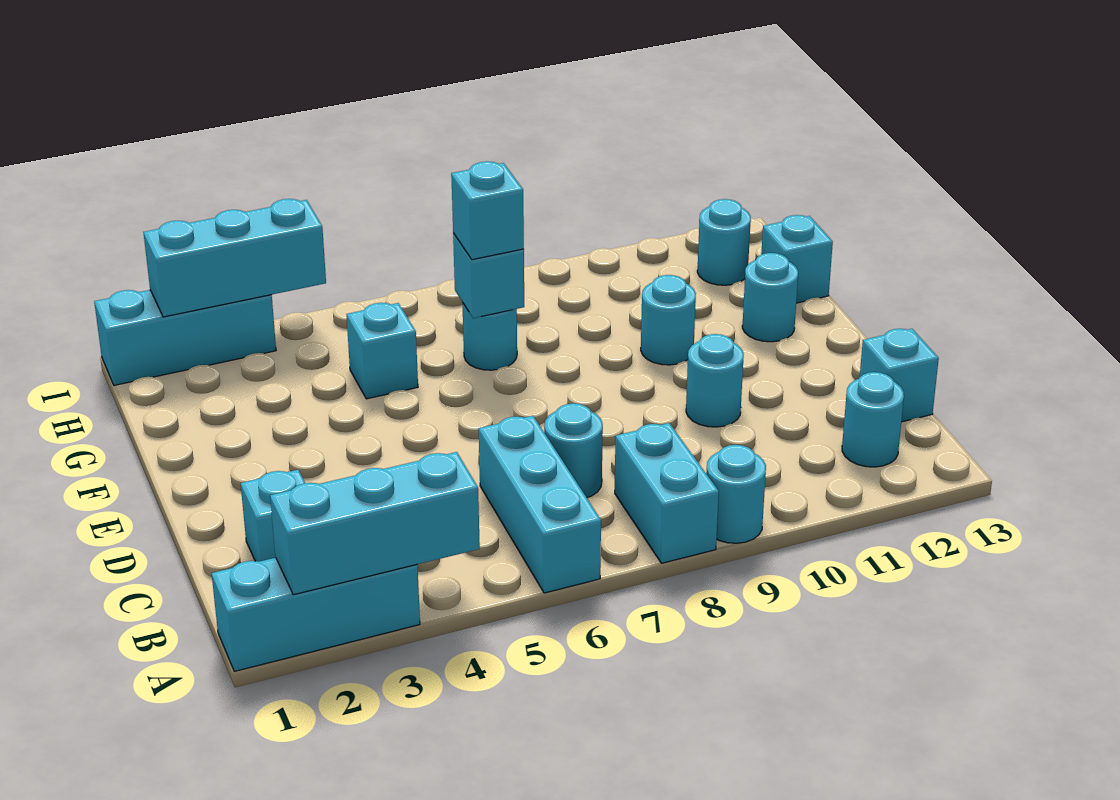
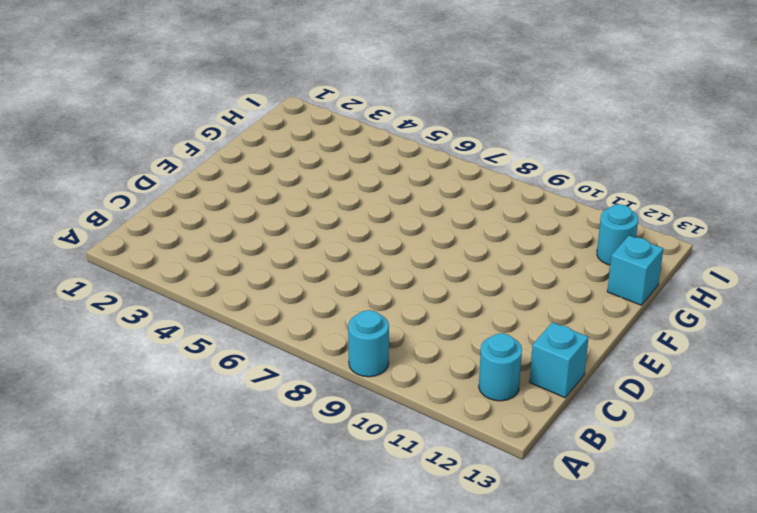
none -> cyan 1x3 brick [212,558,420,671]
none -> cyan 1x3 brick [479,416,601,593]
none -> cyan 1x2 brick [615,423,719,563]

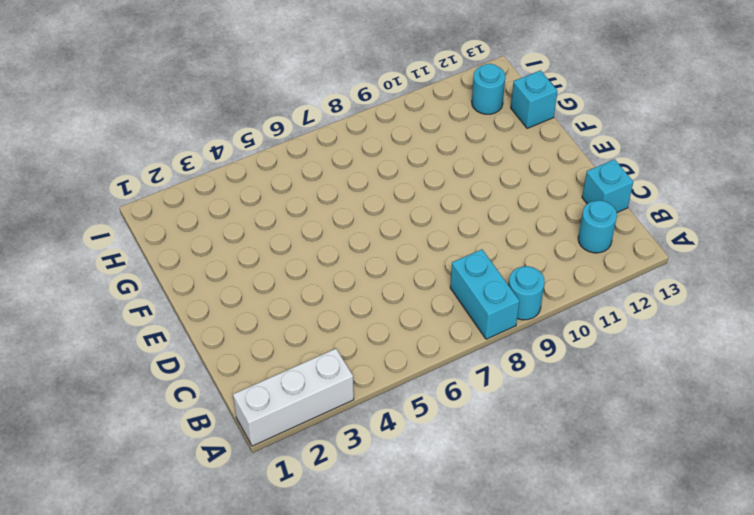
white 1x3 brick [233,349,354,446] -> cyan 1x3 brick [212,558,420,671]
none -> cyan 1x3 brick [479,416,601,593]
none -> cyan 1x1 brick [241,470,305,562]
none -> cyan 1x1 round brick [544,403,603,498]

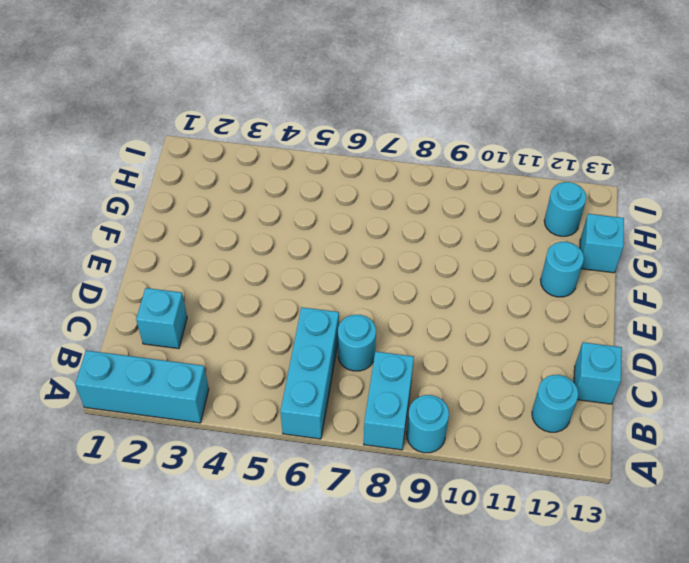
none -> cyan 1x1 round brick [686,334,744,427]
none -> cyan 1x1 round brick [641,275,696,365]
none -> cyan 1x1 brick [347,303,418,399]

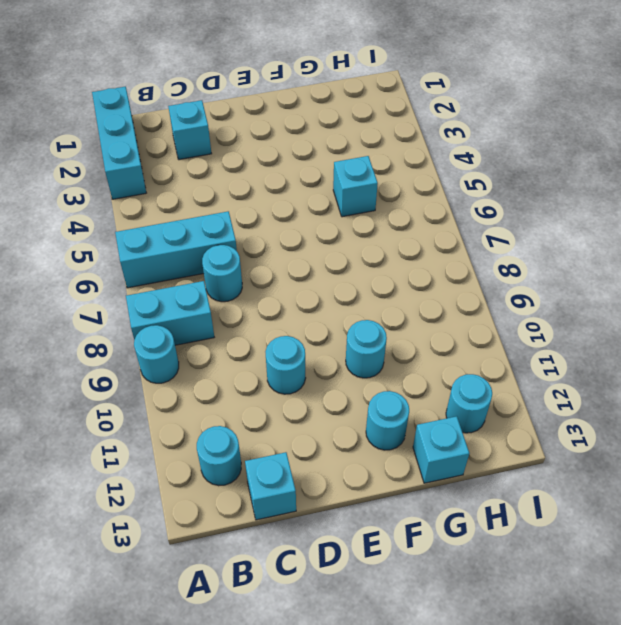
none -> cyan 1x1 round brick [462,302,517,370]
none -> cyan 1x3 brick [94,290,276,385]
none -> cyan 1x3 brick [270,452,480,595]

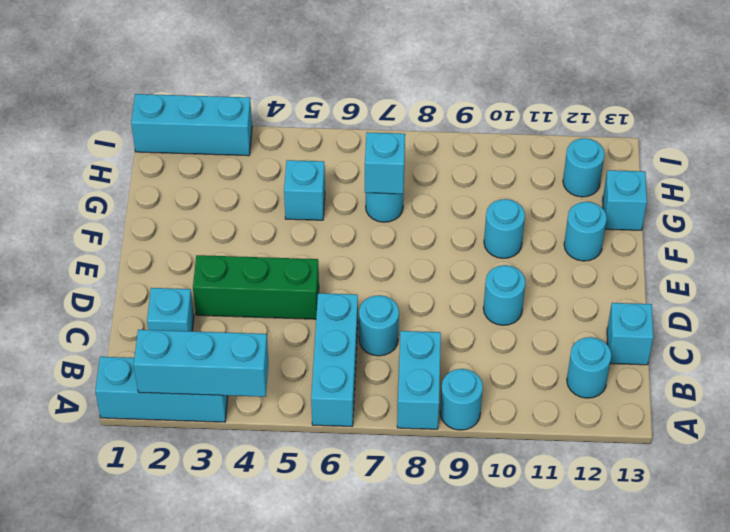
green 1x3 brick [193,255,319,319] -> none
none -> cyan 1x3 brick [143,199,326,317]
none -> cyan 1x1 brick [451,161,524,260]

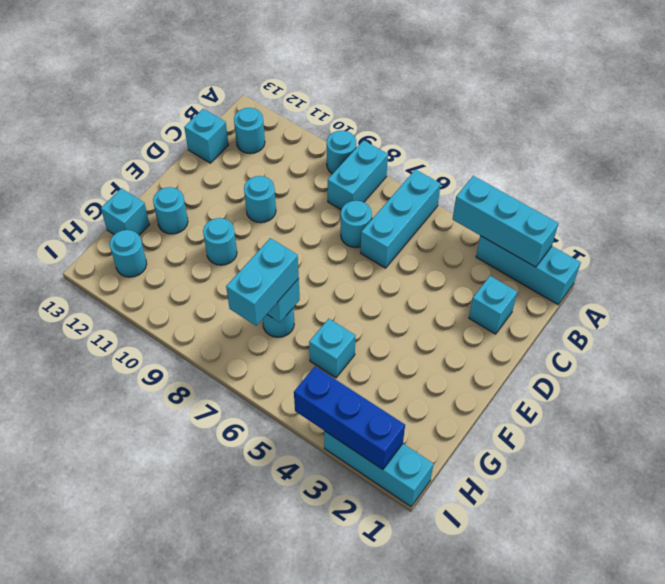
cyan 1x2 brick [226,238,299,326] -> cyan 1x1 brick [451,161,524,260]
blue 1x3 brick [294,367,405,470] -> cyan 1x3 brick [143,199,326,317]

